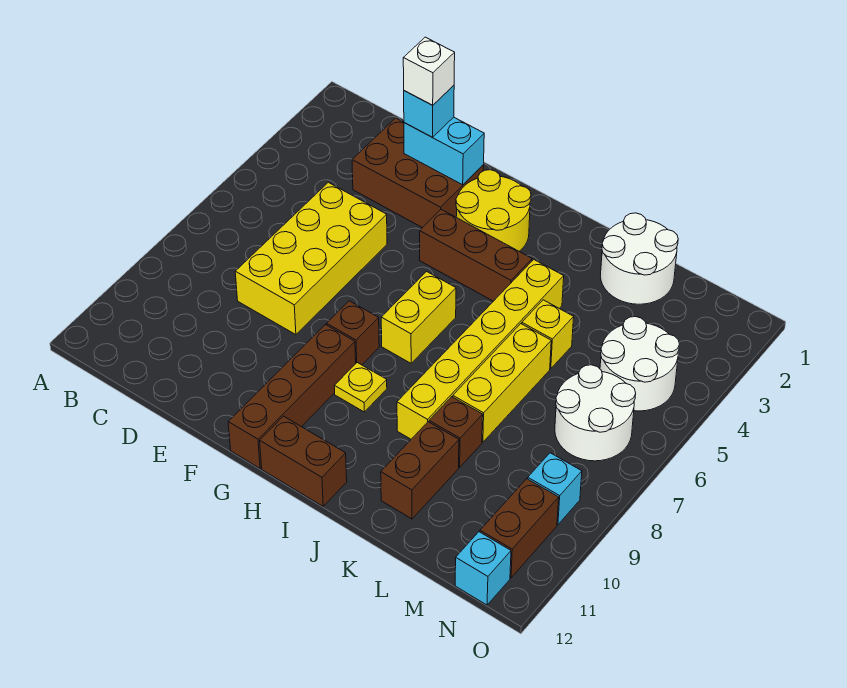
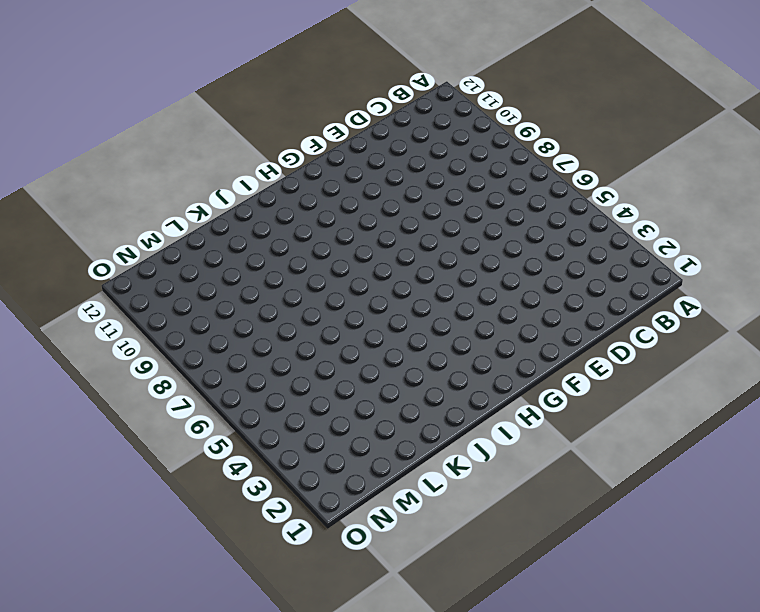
none -> brown 2x3 brick [352,118,484,228]
none -> yellow 2x4 brick [235,182,387,335]
none -> yellow 2x2 round brick [456,170,531,251]

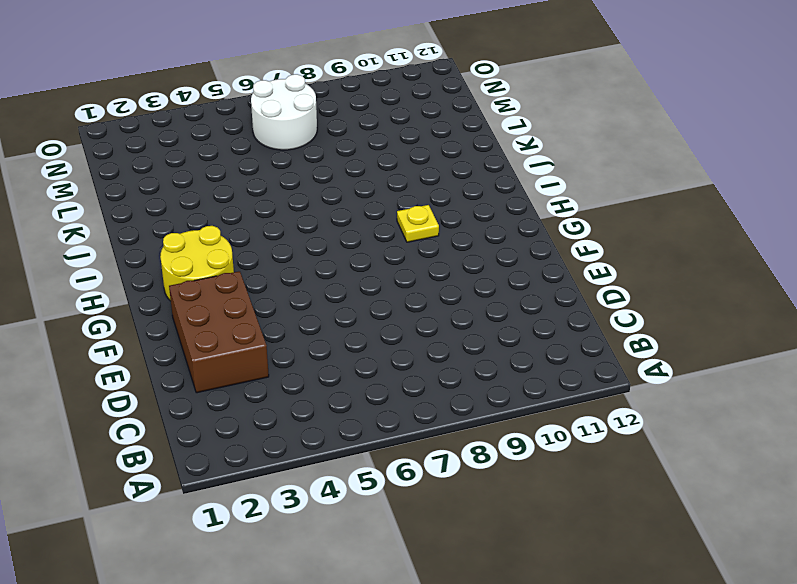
none -> yellow 2x4 brick [235,182,387,335]
none -> brown 1x3 brick [420,210,532,301]
none -> brown 1x1 brick [327,301,379,365]

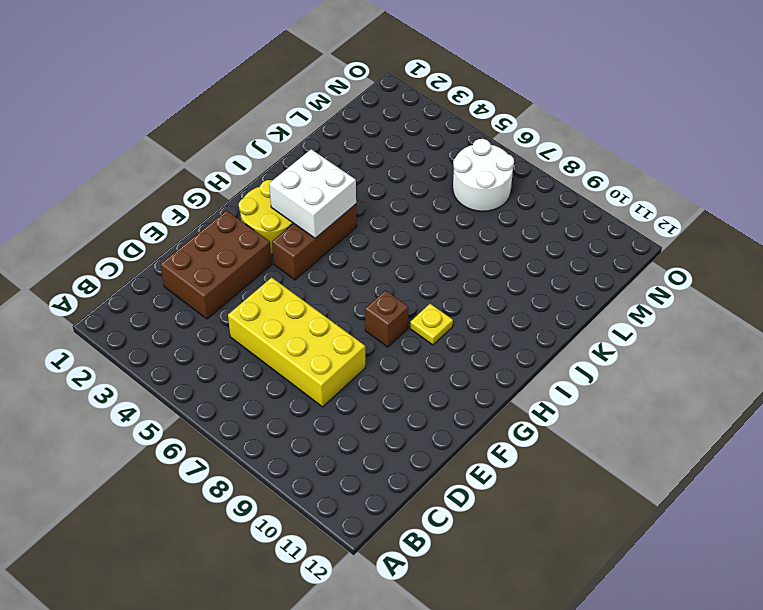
white 2x2 brick [269,149,356,238] -> none
none -> brown 1x4 brick [228,325,356,468]
none -> yellow 1x2 brick [381,272,456,363]
none -> brown 1x2 brick [260,416,347,506]

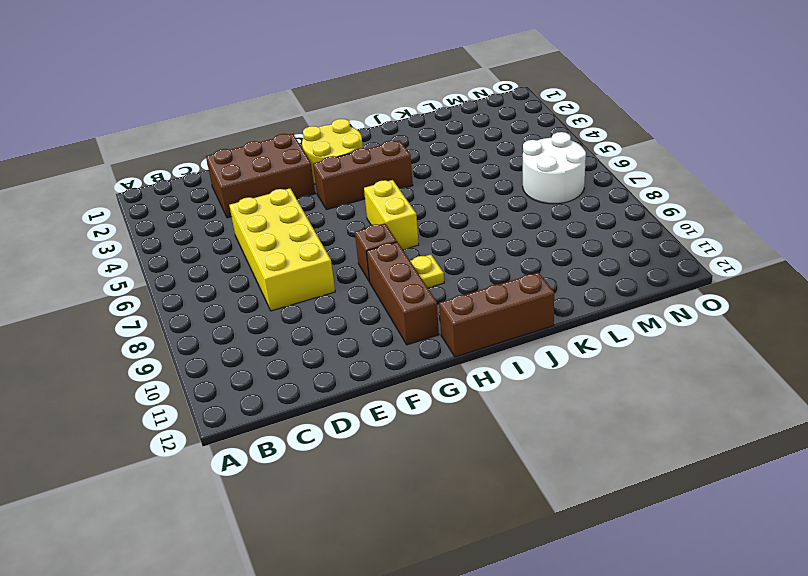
brown 1x3 brick [366,242,439,345] -> brown 1x4 brick [228,325,356,468]
brown 1x3 brick [439,272,554,357] -> brown 1x2 brick [260,416,347,506]
none -> yellow 1x6 brick [397,260,564,439]
none -> white 2x2 round brick [600,213,678,304]
none -> yellow 1x1 brick [522,300,574,369]

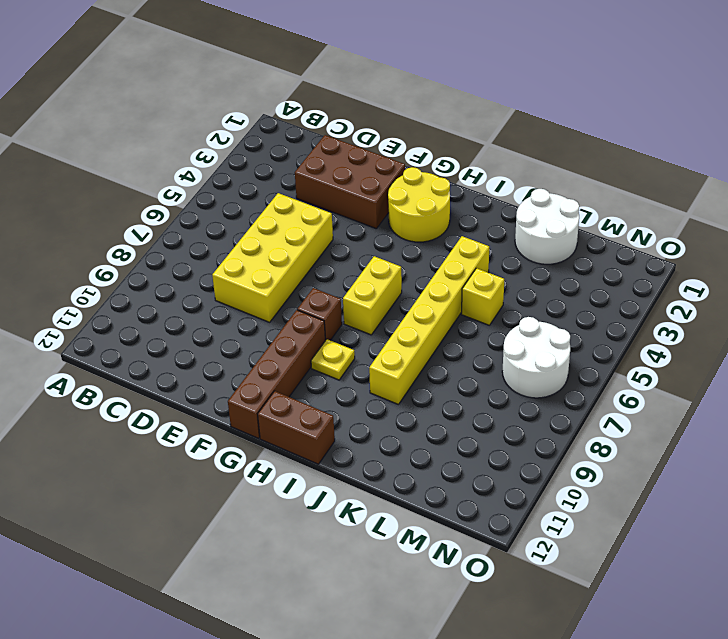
none -> brown 1x3 brick [420,210,532,301]
none -> yellow 1x3 brick [453,324,551,442]
none -> brown 1x1 brick [429,397,483,467]

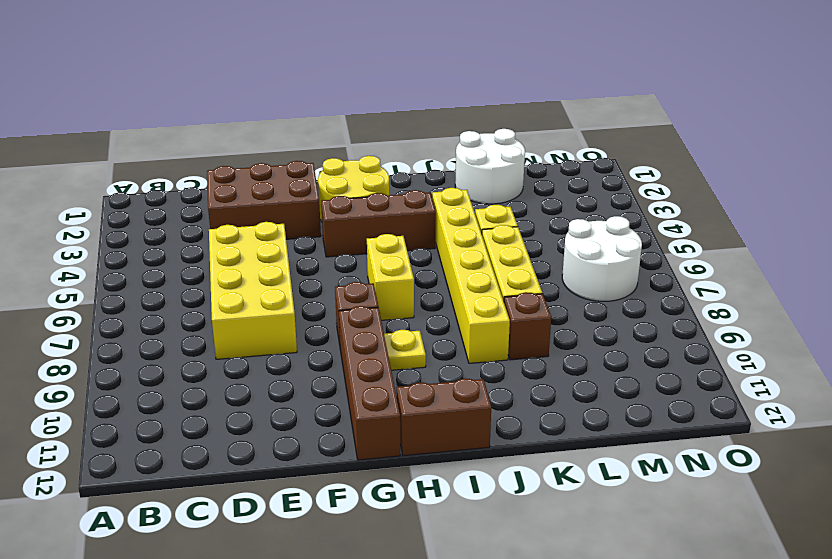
none -> brown 1x2 brick [381,422,459,519]
none -> white 2x2 round brick [600,317,679,411]
none -> cyan 1x1 brick [528,453,582,525]

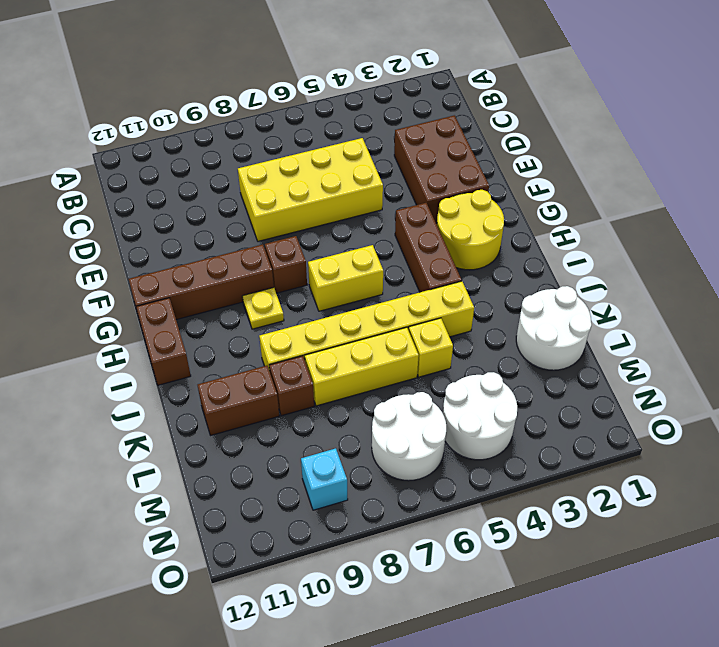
none -> brown 1x2 brick [480,479,559,578]
none -> cyan 1x1 brick [455,532,511,605]
none -> cyan 1x2 brick [404,117,484,185]

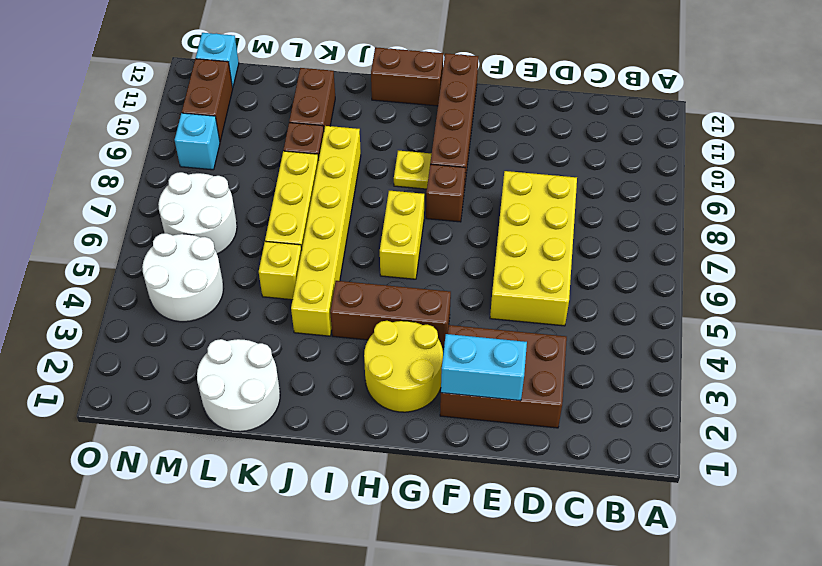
none -> cyan 1x1 brick [404,85,454,137]
none -> white 1x1 brick [403,37,455,105]

